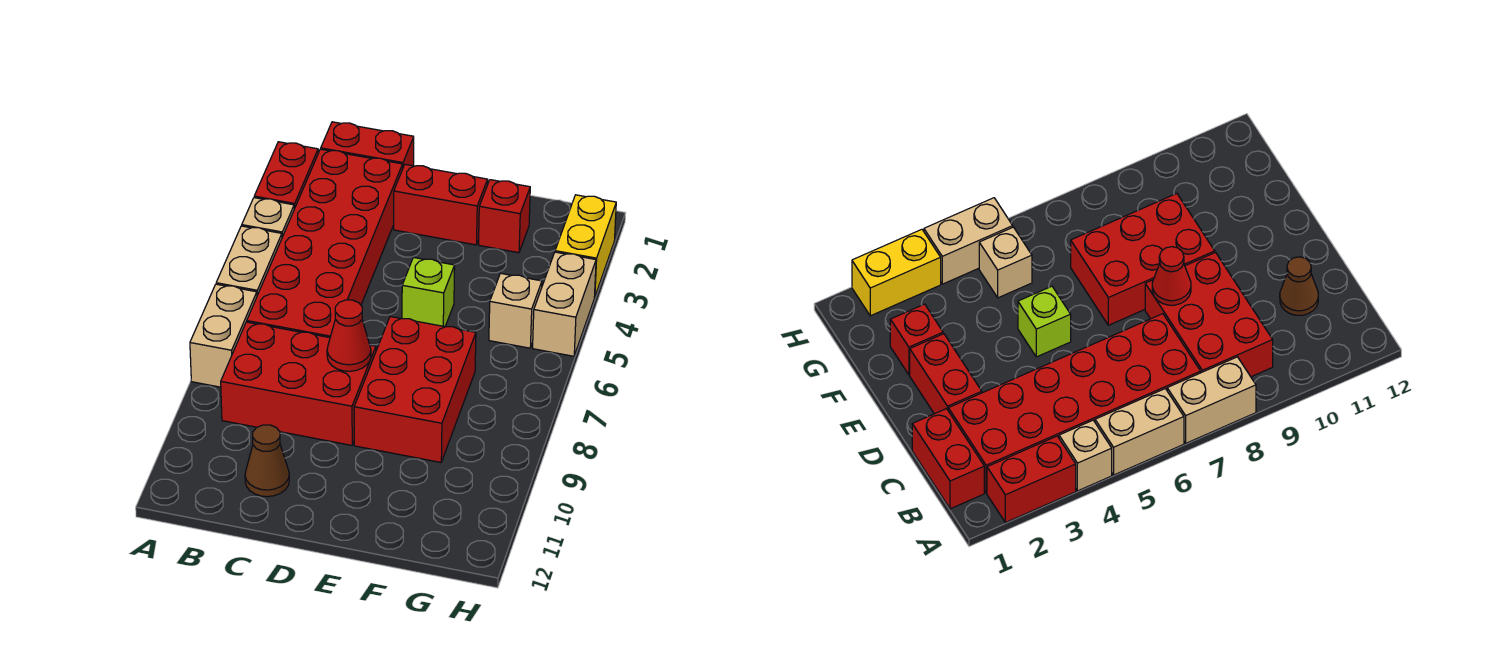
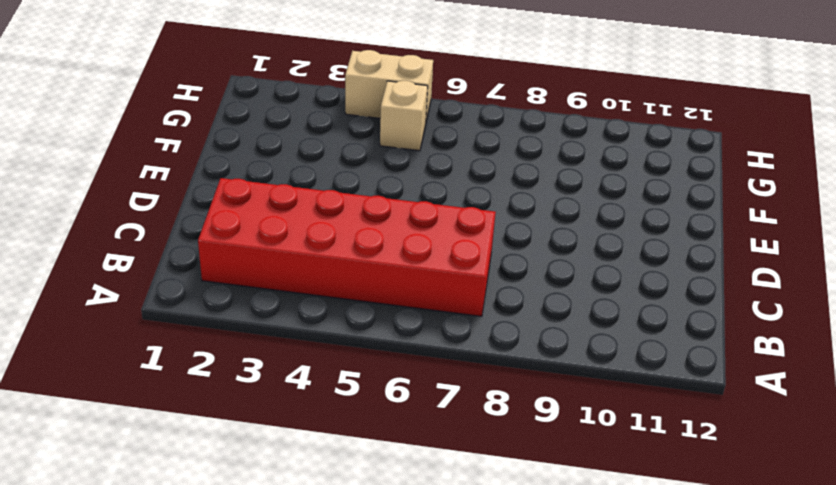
none -> red 1x2 brick [254,142,318,209]
none -> tan 1x1 brick [242,198,294,237]
none -> tan 1x2 brick [216,226,282,295]

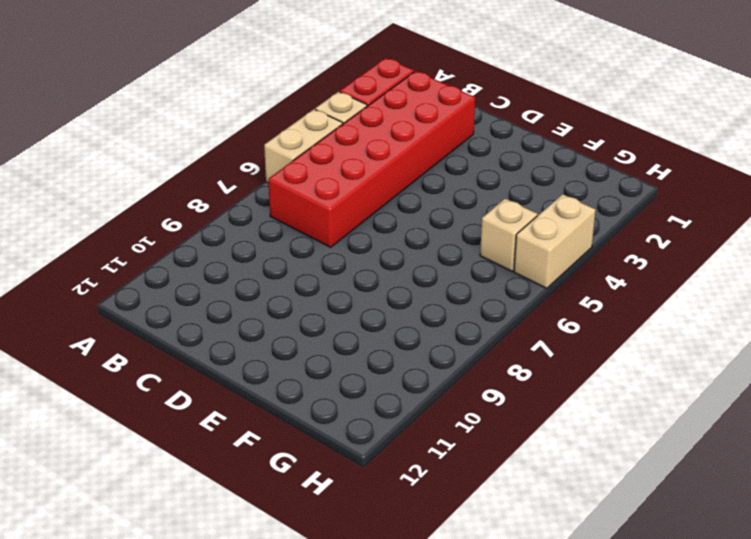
none -> tan 1x2 brick [190,284,257,387]
none -> red 1x2 brick [321,122,414,167]
none -> red 2x3 brick [221,322,376,445]

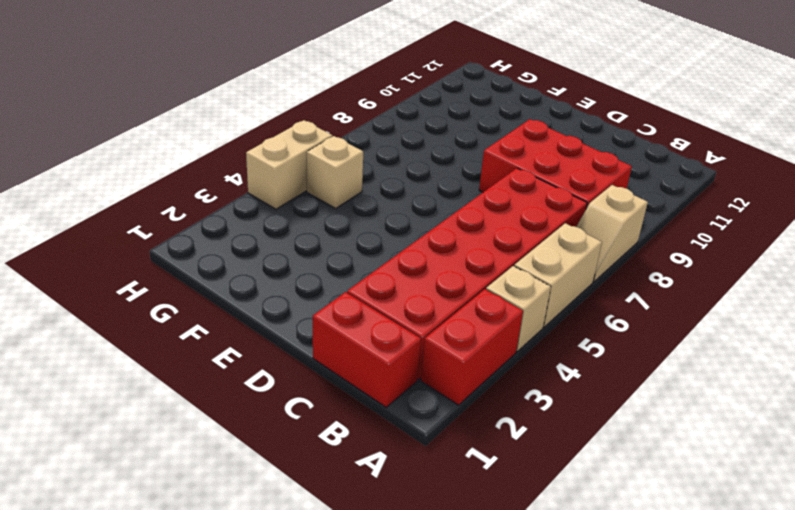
tan 1x2 slope [576,185,648,282] -> tan 1x2 brick [190,284,257,387]
none -> brown 1x1 cone [245,425,289,497]
none -> red 1x2 brick [394,164,488,245]
none -> lime 1x1 brick [402,258,455,327]

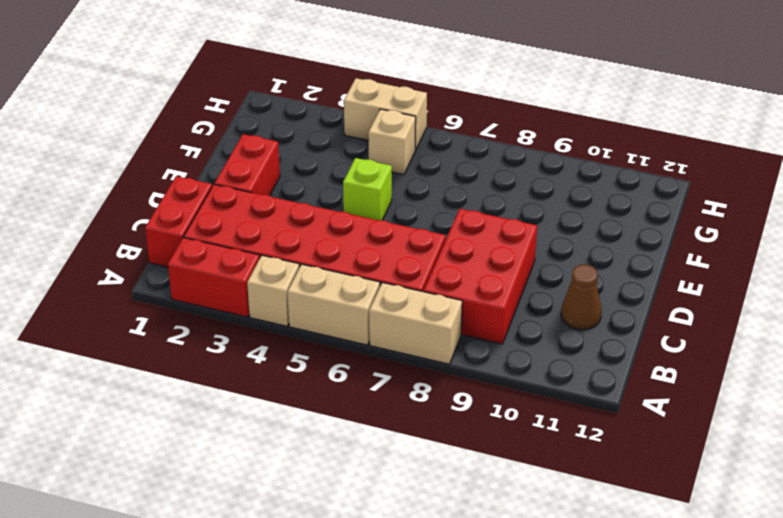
none -> red 2x3 brick [354,317,476,462]
none -> red 1x1 brick [479,180,530,253]
none -> yellow 1x2 brick [555,195,616,297]

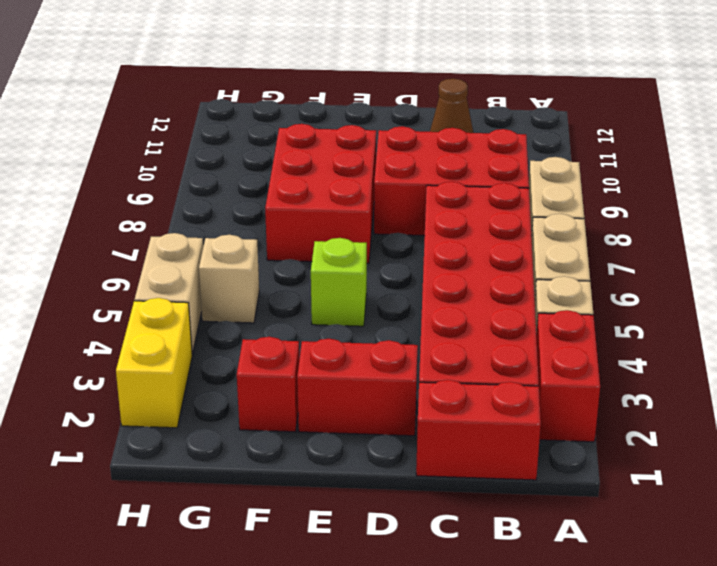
none -> red 1x1 cone [327,300,371,371]

